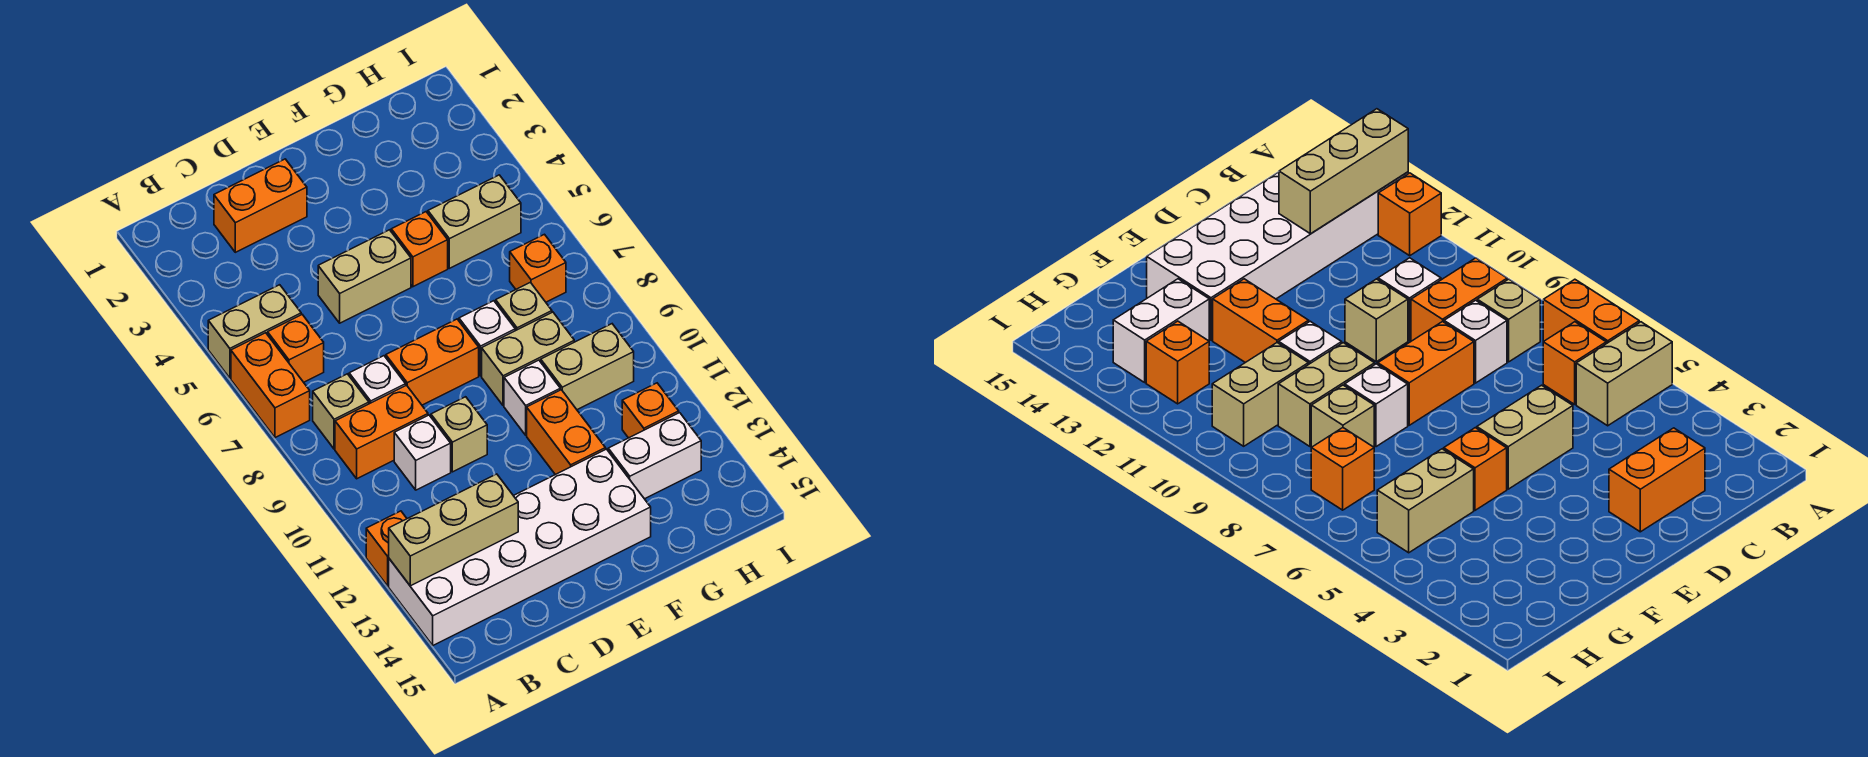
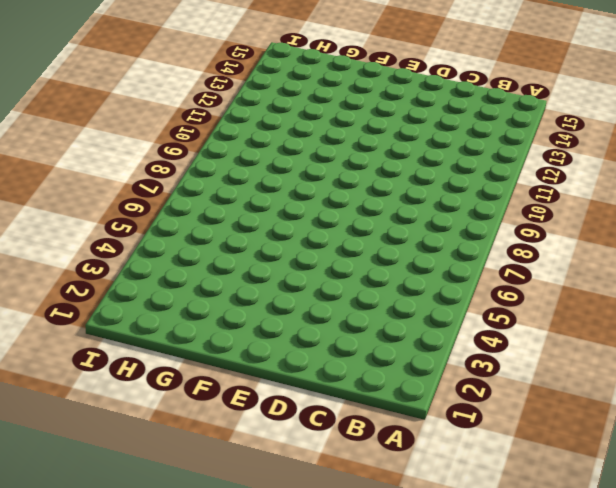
none -> tan 1x2 brick [208,285,301,378]
none -> orange 1x2 brick [231,333,310,438]
none -> orange 1x1 brick [366,511,407,586]

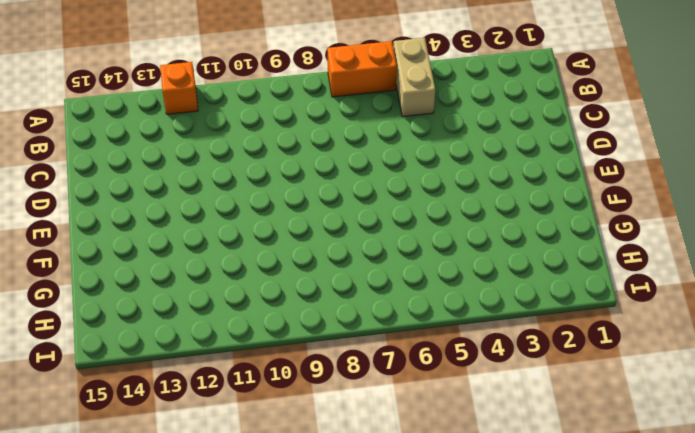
none -> white 2x6 brick [389,449,651,645]
none -> orange 1x1 brick [268,315,324,382]
none -> tan 1x1 brick [313,374,369,449]

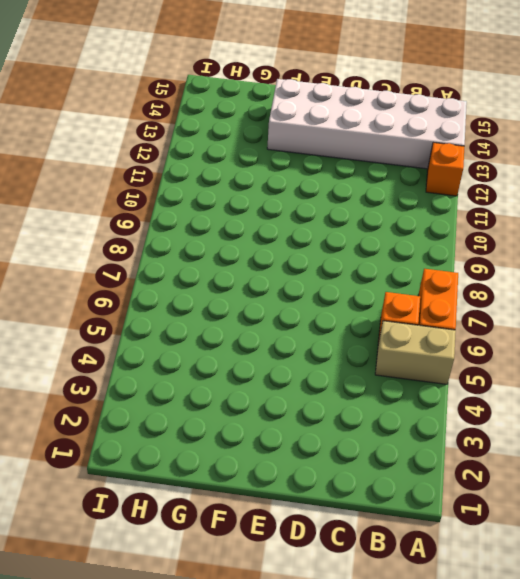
none -> tan 1x1 brick [313,374,369,449]
none -> orange 1x2 brick [335,385,428,479]
none -> orange 1x2 brick [214,159,307,252]

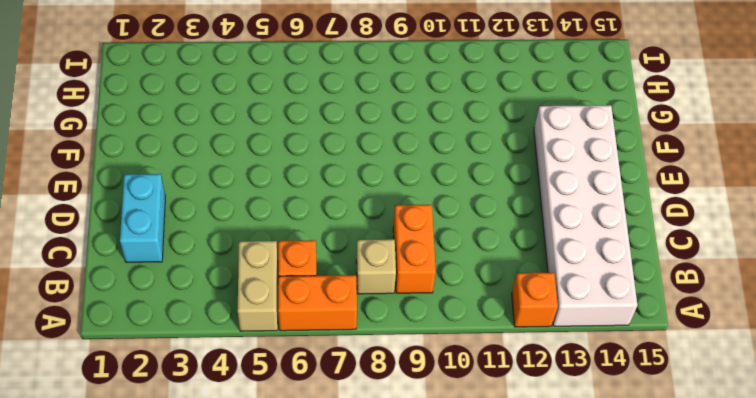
cyan 1x2 brick [120,174,165,262] -> orange 1x2 brick [214,159,307,252]
none -> white 1x1 brick [349,356,406,404]
none -> white 1x1 brick [394,415,451,490]
none -> tan 1x2 brick [318,230,411,323]

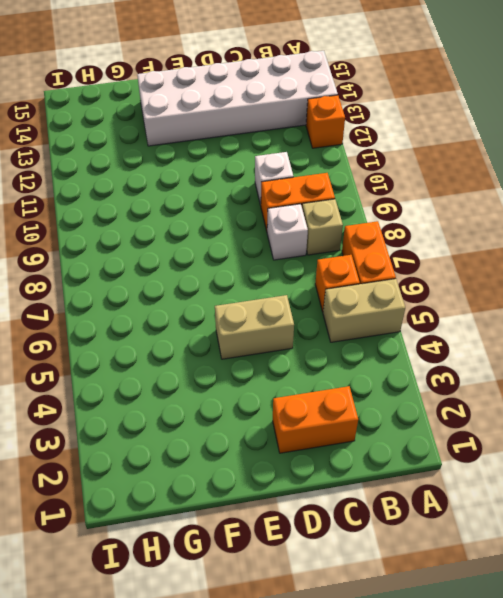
none -> orange 1x2 brick [386,319,479,405]
none -> tan 1x1 brick [431,397,487,472]
none -> orange 1x1 brick [391,212,448,287]

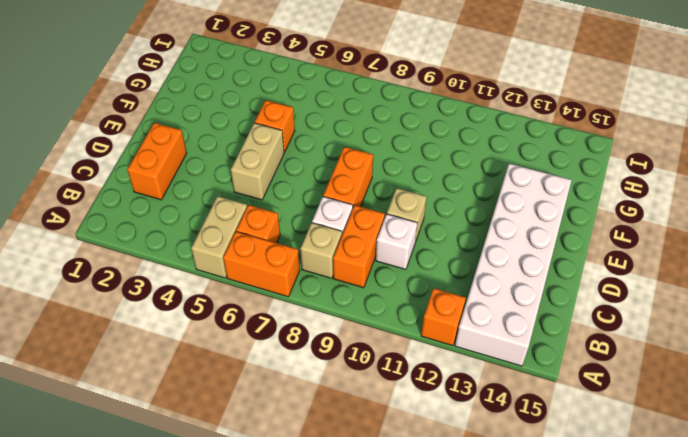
none -> white 1x1 brick [459,301,515,376]
none -> tan 1x2 brick [482,312,574,406]
none -> white 1x1 brick [504,360,560,435]

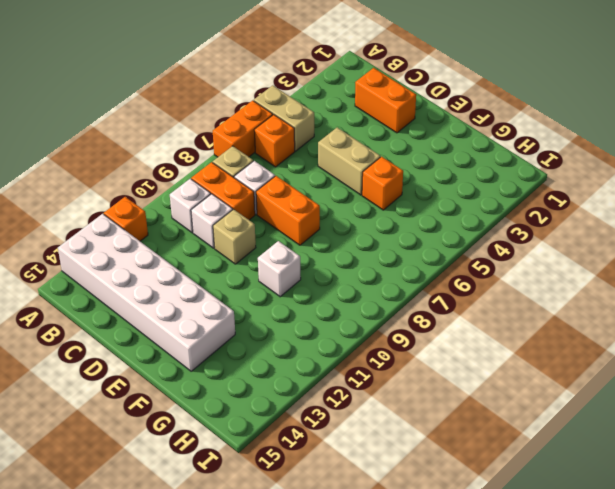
white 1x1 brick [170,179,211,233] -> white 1x1 brick moved to [459,301,515,376]
none -> tan 1x2 brick [482,312,574,406]
none -> orange 1x2 brick [527,390,606,475]
none -> tan 1x2 brick [428,175,521,268]

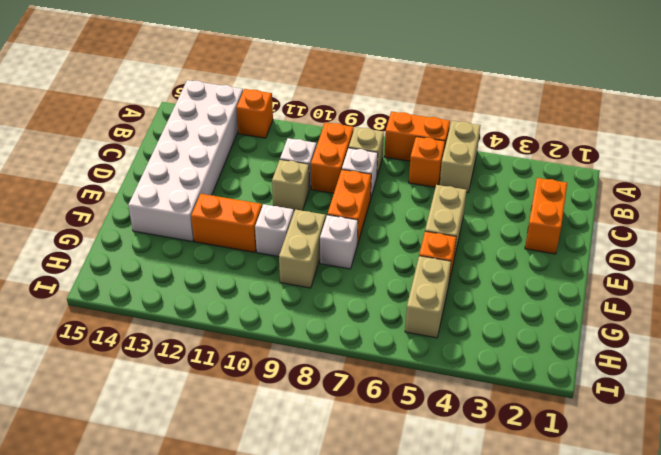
none -> tan 1x1 brick [496,282,552,331]
none -> tan 1x2 brick [541,324,634,410]
none -> white 1x2 brick [608,413,701,499]

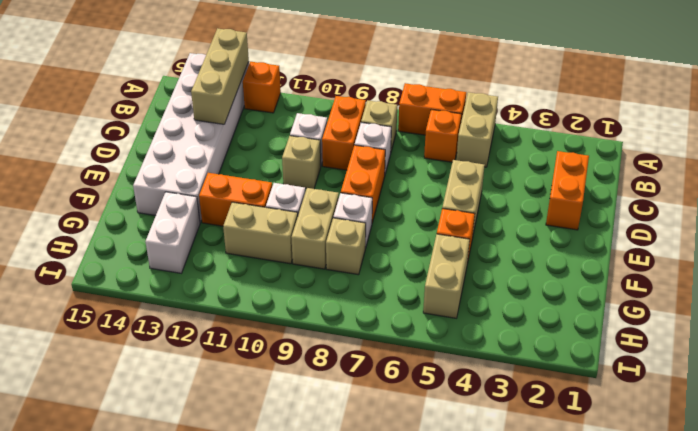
tan 1x2 brick [223,202,298,264] -> tan 1x2 brick turned to [541,324,634,410]
none -> orange 1x1 brick [510,234,566,302]
none -> orange 1x1 brick [622,383,679,438]

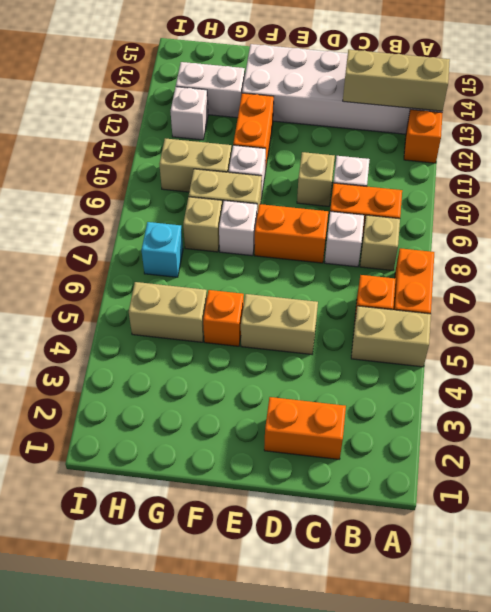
cyan 1x1 brick [141,222,183,277] -> orange 1x1 brick [510,234,566,302]
white 1x1 brick [170,87,208,140] -> orange 1x1 brick [622,383,679,438]

